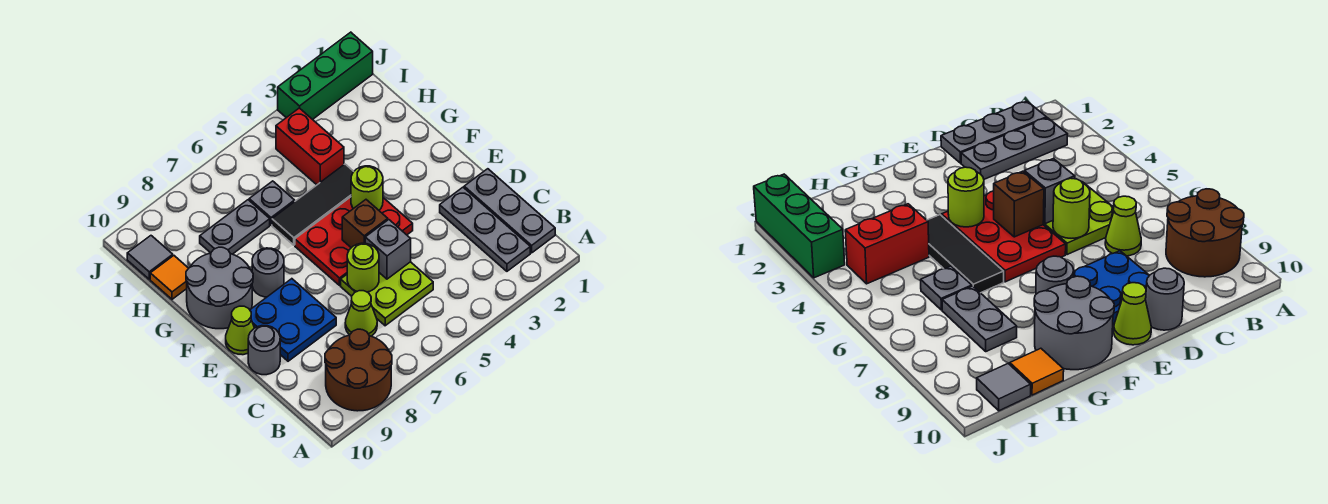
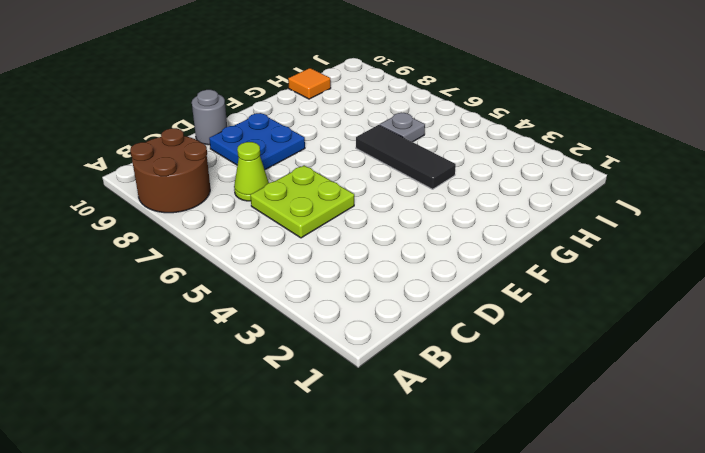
none -> grey 1x3 plate [464,169,555,253]
none -> grey 1x3 plate [440,187,530,271]
none -> red 2x3 plate [295,197,413,285]

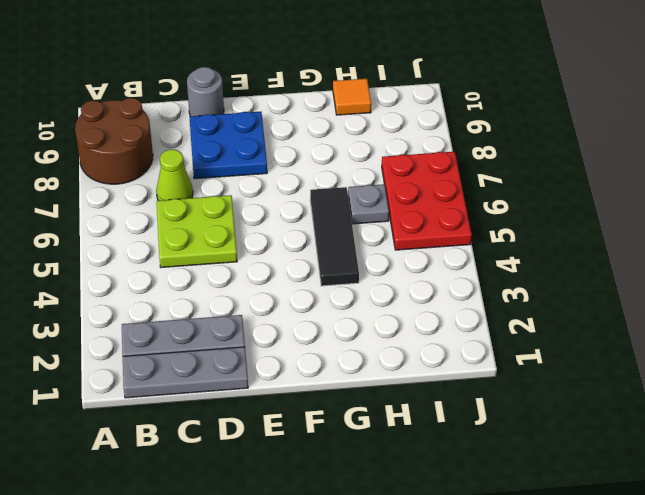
red 2x3 plate [382,152,472,250] -> red 2x3 plate moved to [295,197,413,285]
none -> lime 1x1 cone [226,306,254,355]
none -> grey 1x1 round brick [252,248,284,297]
none -> grey 2x2 round brick [186,247,253,329]

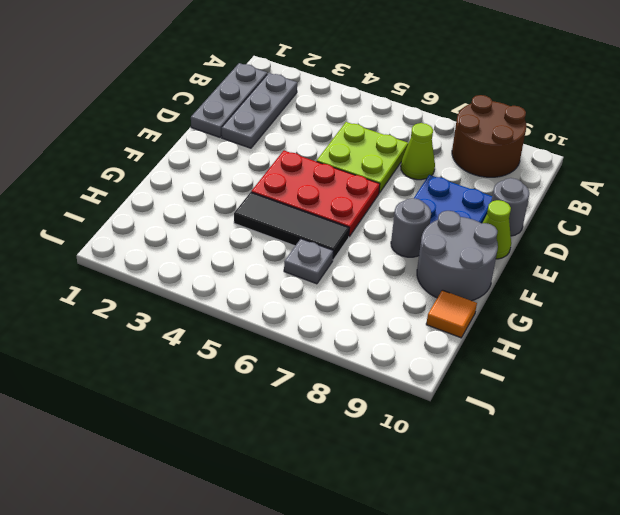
none -> red 1x2 brick [276,108,344,185]
none -> grey 1x2 plate [200,200,270,254]
none -> grey 1x1 tile [127,236,173,279]

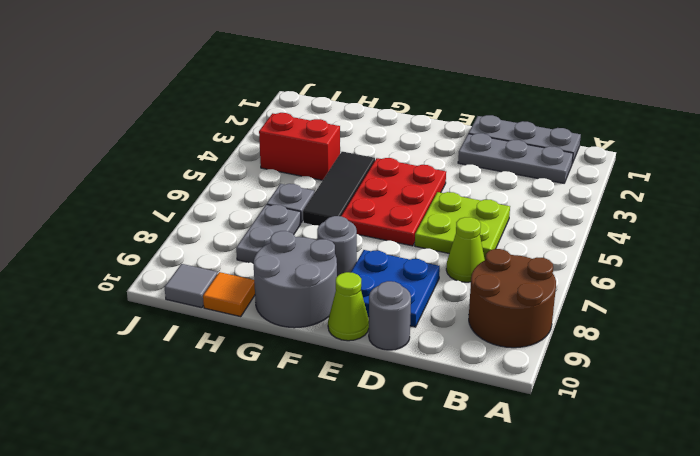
none -> green 1x3 brick [278,32,373,119]
none -> grey 1x1 brick [365,220,411,279]
none -> lime 1x1 round brick [347,243,379,292]

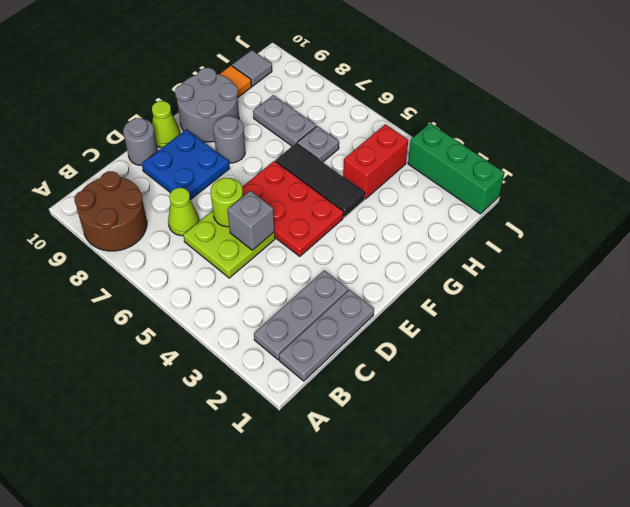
none -> brown 1x1 brick [342,200,388,248]
none -> lime 1x1 round brick [351,166,383,210]

